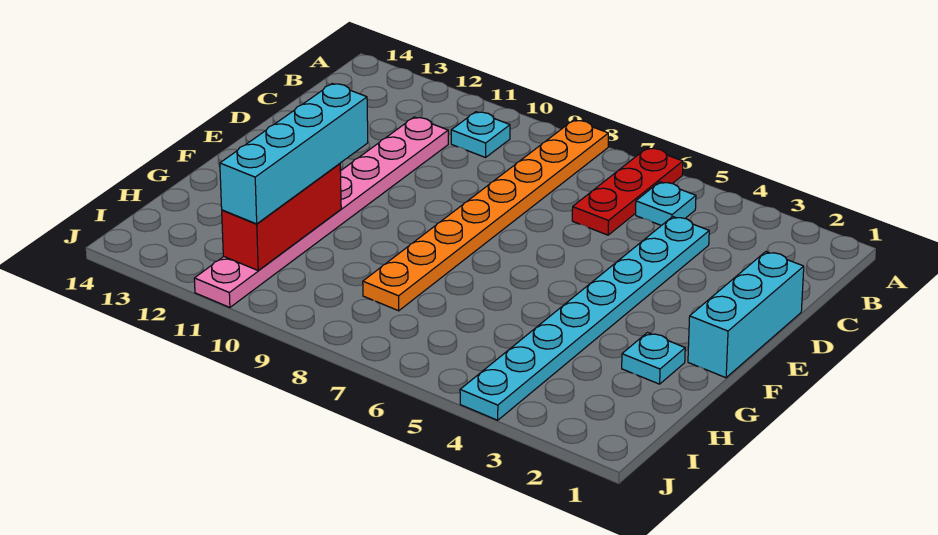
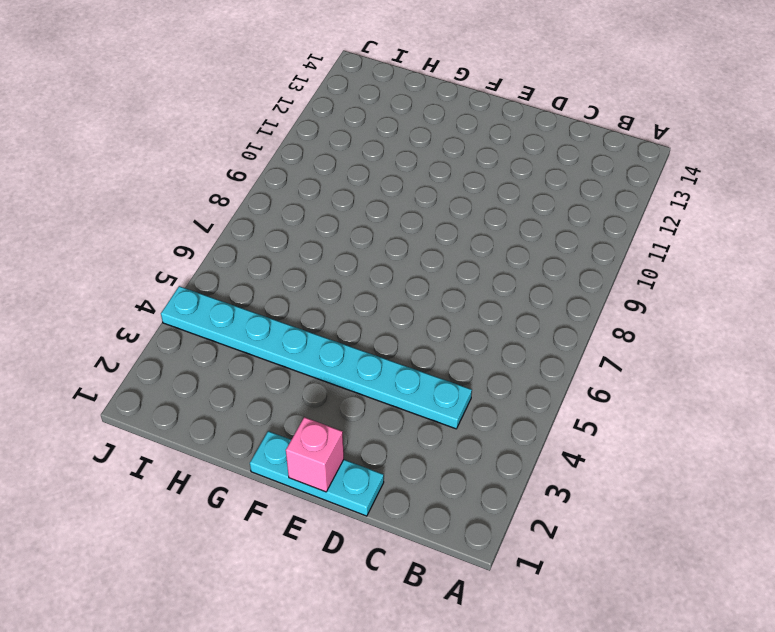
cyan 1x3 plate [250,431,384,516] -> cyan 1x3 brick [688,252,804,378]
pink 1x1 brick [286,417,344,492] -> none
none -> red 1x3 plate [572,148,683,235]
none -> orange 1x8 plate [363,120,608,311]

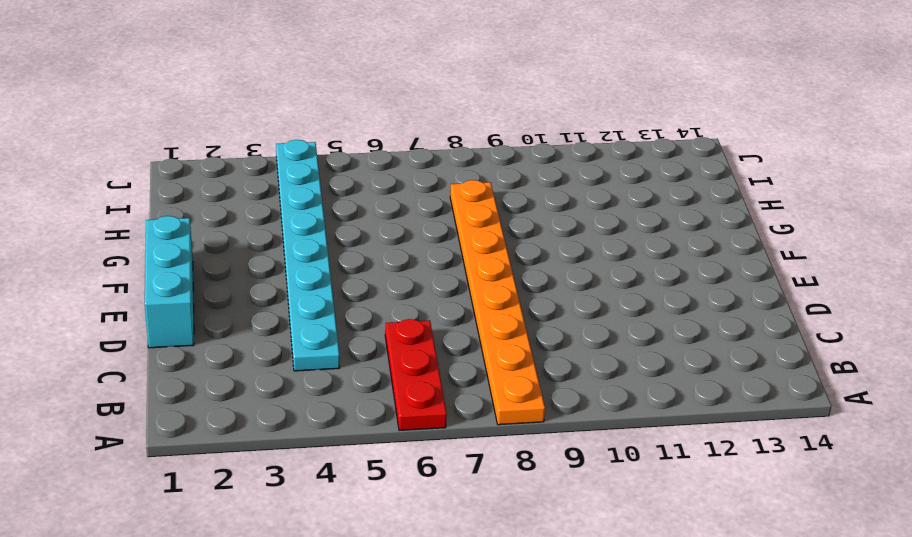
none -> cyan 1x1 plate [636,182,696,226]
none -> cyan 1x1 plate [451,112,510,157]

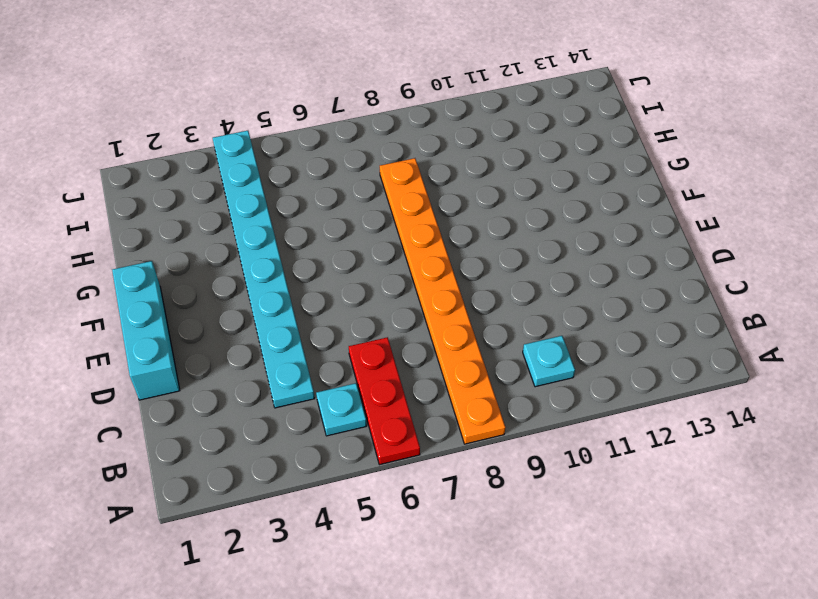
none -> pink 1x8 plate [194,117,448,307]
none -> cyan 1x1 plate [622,333,685,384]

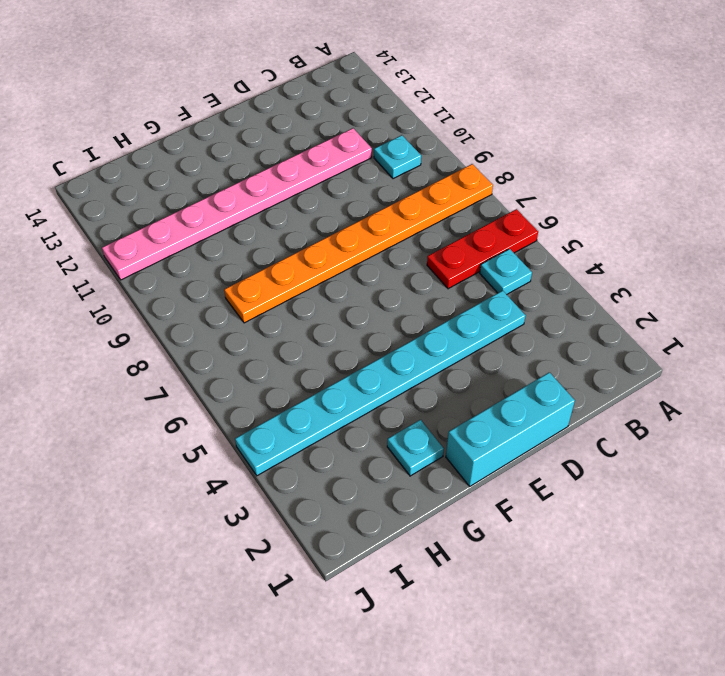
none -> red 1x3 brick [222,164,341,271]
none -> cyan 1x4 brick [220,84,368,224]

